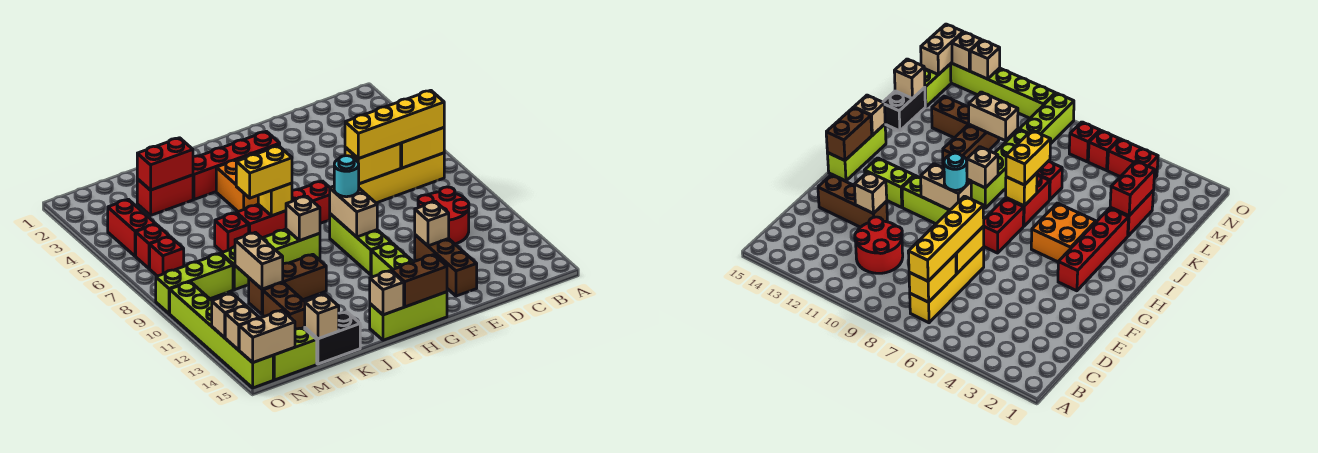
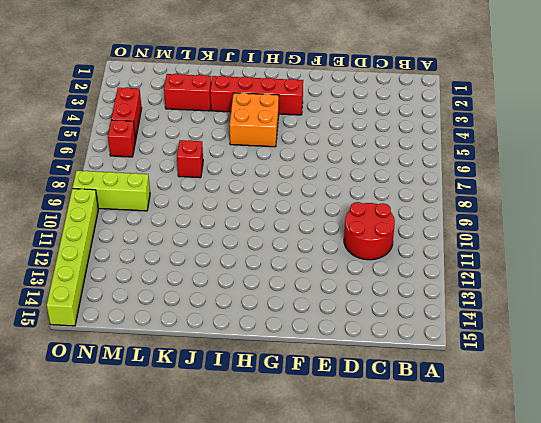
none -> yellow 1x4 brick [359,153,444,203]
none -> brown 1x3 brick [415,235,477,296]
none -> red 1x2 brick [292,181,330,223]
none -> lime 1x3 brick [330,214,391,275]

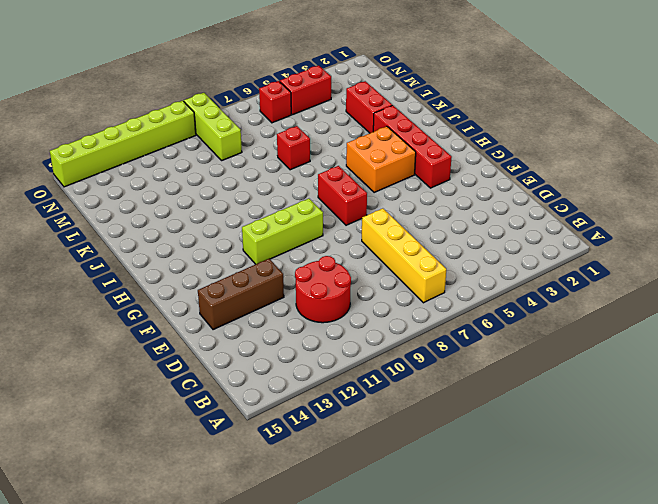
none -> lime 1x2 brick [371,243,413,277]
none -> lime 1x3 brick [370,292,447,340]
none -> red 1x2 brick [236,204,286,238]
none -> lime 1x4 brick [221,229,320,290]

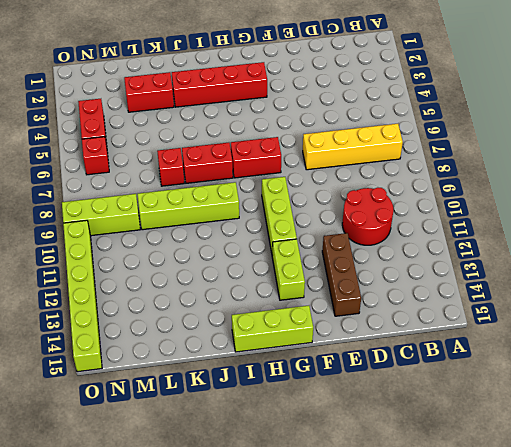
none -> orange 2x2 brick [216,152,260,212]
none -> brown 1x3 brick [249,254,326,315]
none -> black 1x2 brick [305,312,360,364]
none -> brown 1x2 brick [263,283,305,329]

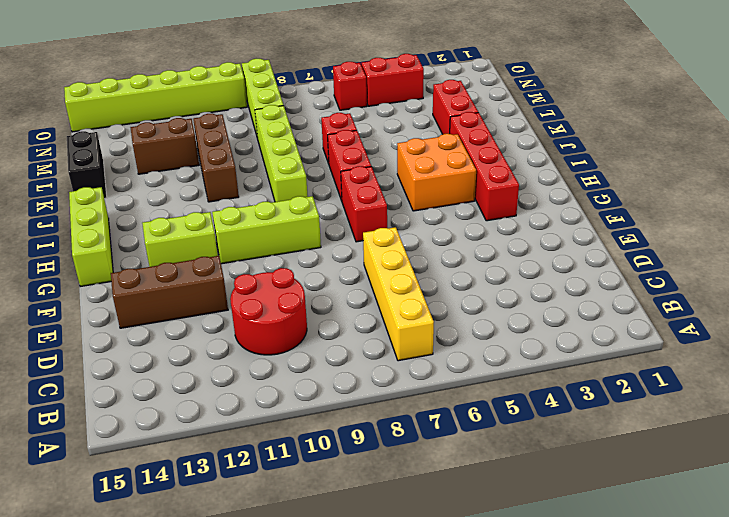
none -> lime 1x2 brick [273,328,317,380]
none -> red 1x1 brick [150,237,184,276]
none -> yellow 1x2 brick [401,128,444,168]
none -> yellow 1x2 brick [345,143,401,184]

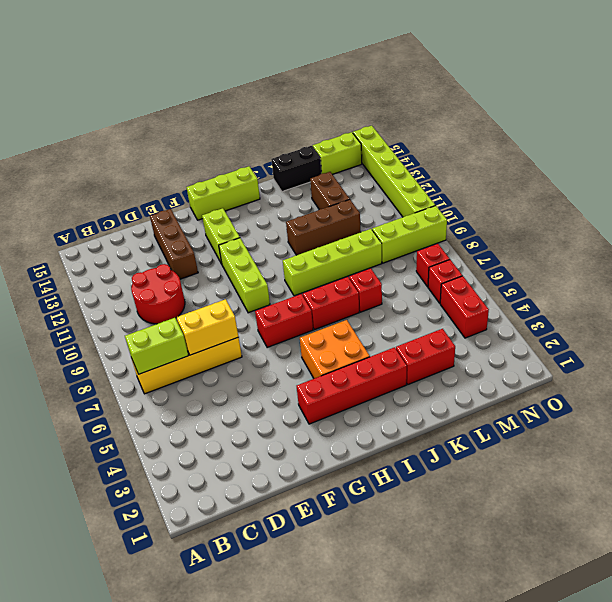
lime 1x2 brick [125,318,188,374] -> yellow 1x2 brick [401,128,444,168]
none -> tan 1x1 brick [415,202,449,246]
none -> tan 1x2 brick [330,186,377,237]
none -> brown 1x2 brick [391,255,447,307]
none -> yellow 1x1 brick [258,183,292,216]

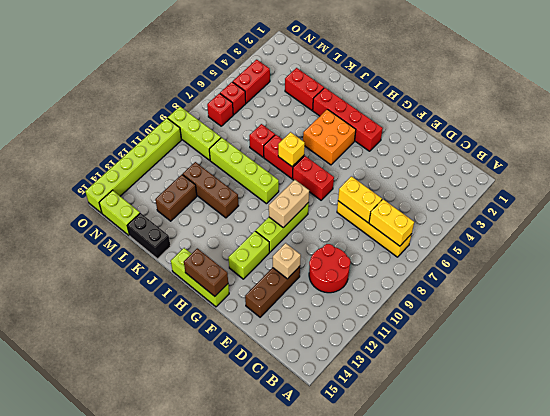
none -> tan 1x1 brick [286,196,320,241]
none -> tan 1x1 brick [370,271,404,315]
none -> red 1x2 brick [137,138,193,190]
none -> tan 1x2 brick [235,232,283,289]

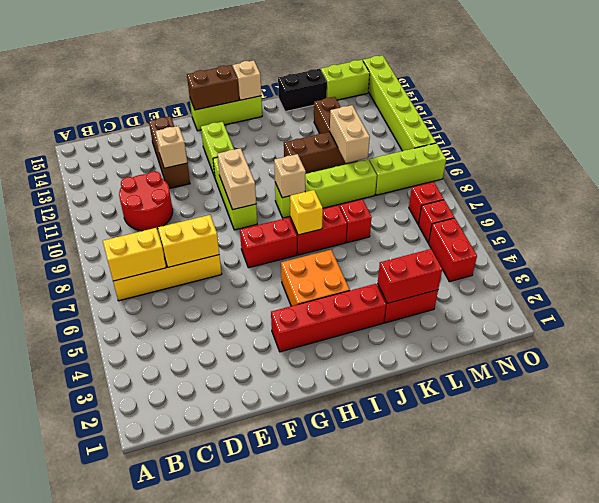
none -> tan 1x1 brick [305,295,339,339]
none -> tan 1x2 brick [239,310,295,363]
none -> tan 1x1 brick [212,294,245,338]
none -> tan 1x1 brick [225,306,259,350]

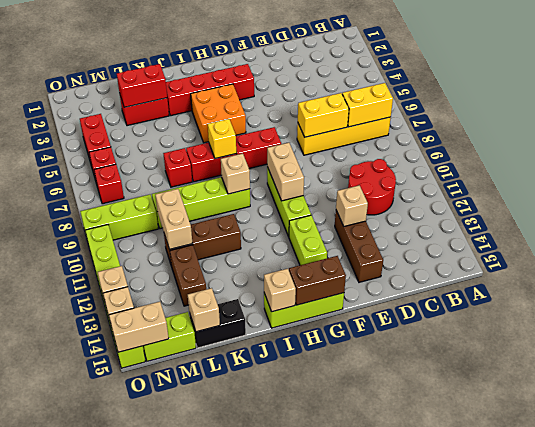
none -> yellow 1x4 brick [345,90,444,159]
none -> cyan 1x1 round brick [334,156,359,197]
none -> yellow 1x2 brick [236,146,292,198]

